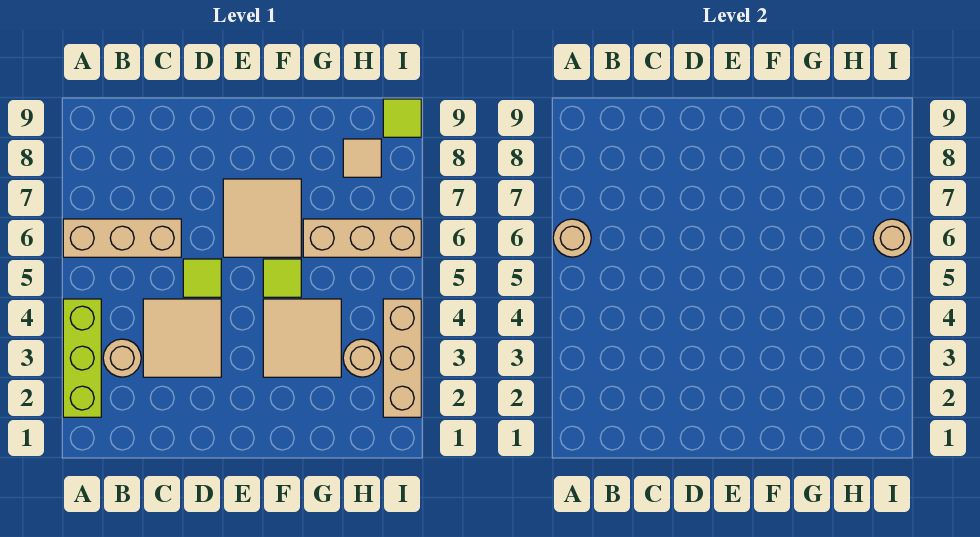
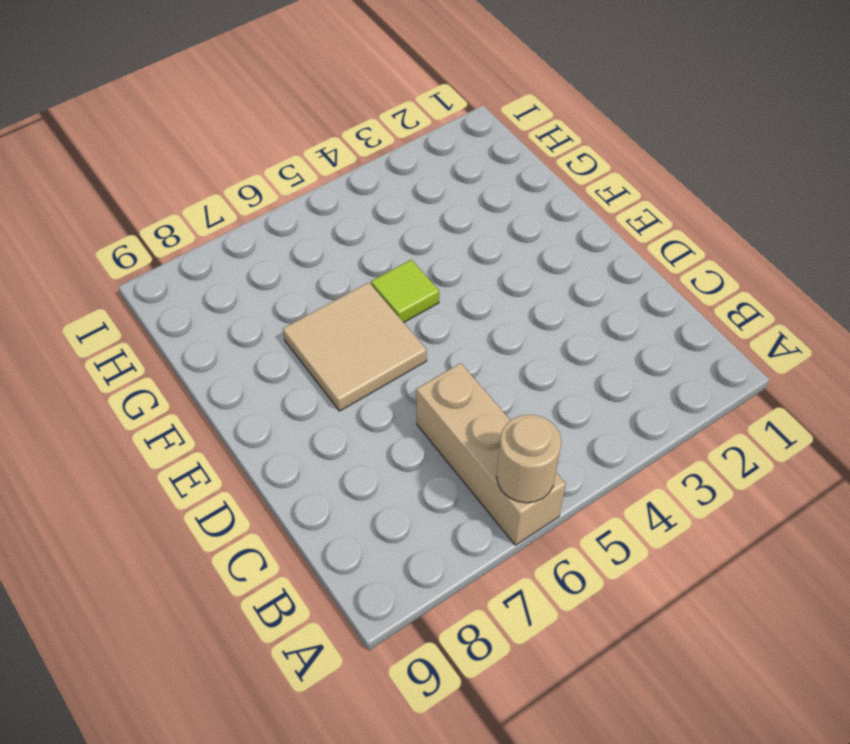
none -> lime 1x3 brick [63,299,101,417]
none -> tan 1x1 round brick [103,339,141,377]
none -> tan 2x2 tile [143,299,221,377]

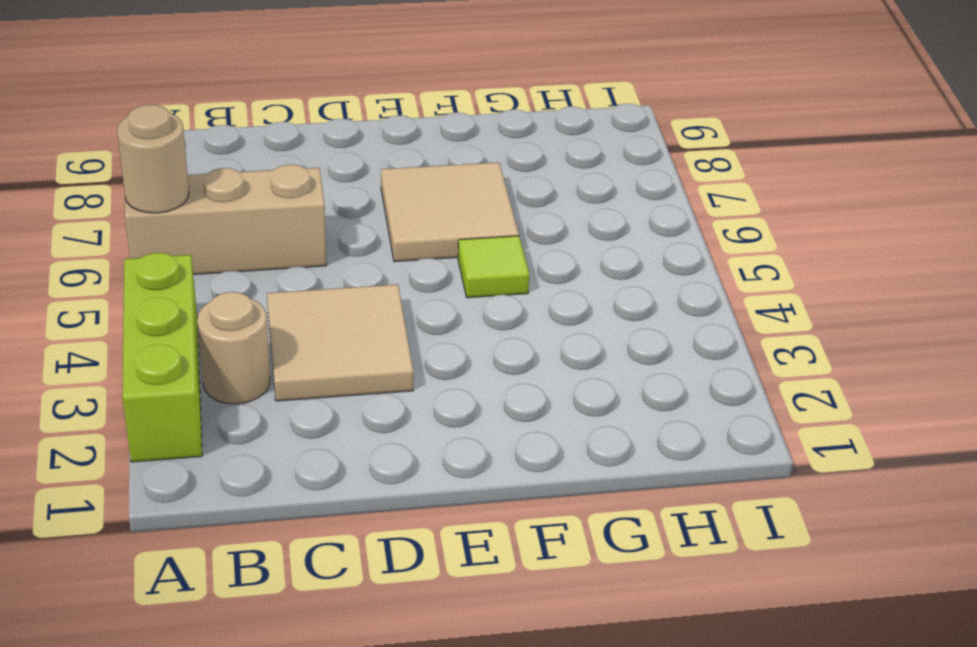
none -> lime 1x1 tile [183,259,221,297]
none -> tan 2x2 tile [263,299,341,377]
none -> tan 1x3 brick [303,219,421,257]

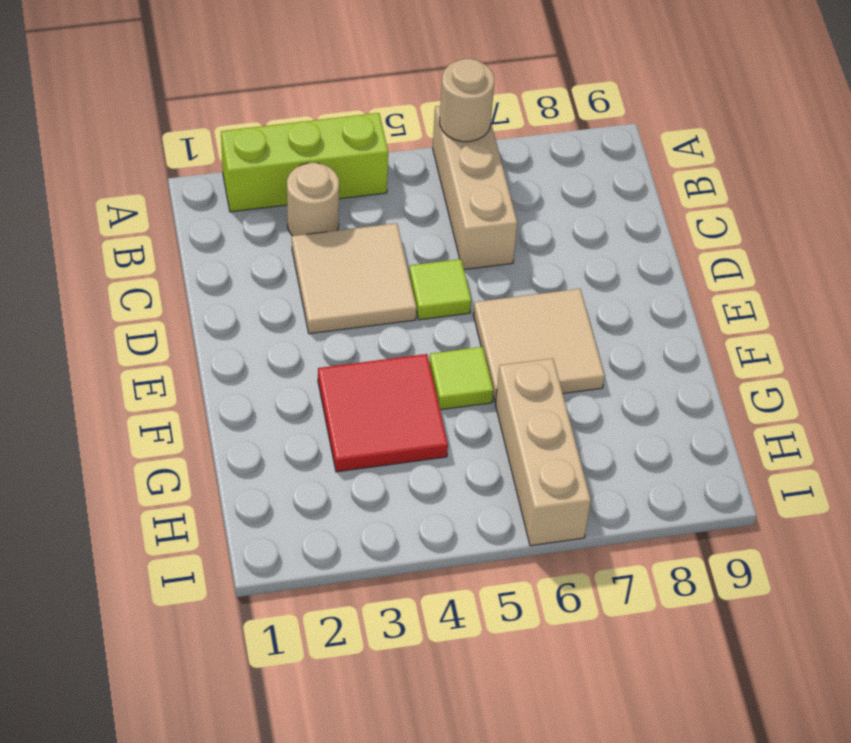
red 2x2 tile [318,354,448,472] -> tan 2x2 tile [263,299,341,377]
none -> tan 1x1 round brick [343,339,381,377]
none -> tan 1x1 tile [343,139,381,177]
none -> tan 1x3 brick [383,299,421,417]

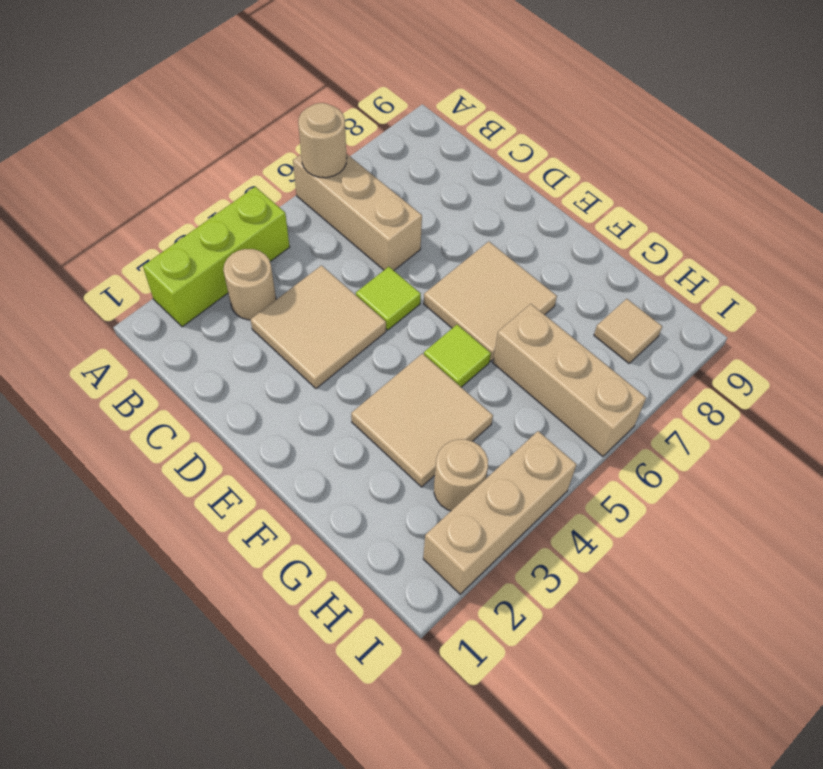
none -> lime 1x1 tile [383,99,421,137]
none -> tan 1x1 round brick [873,219,911,257]

